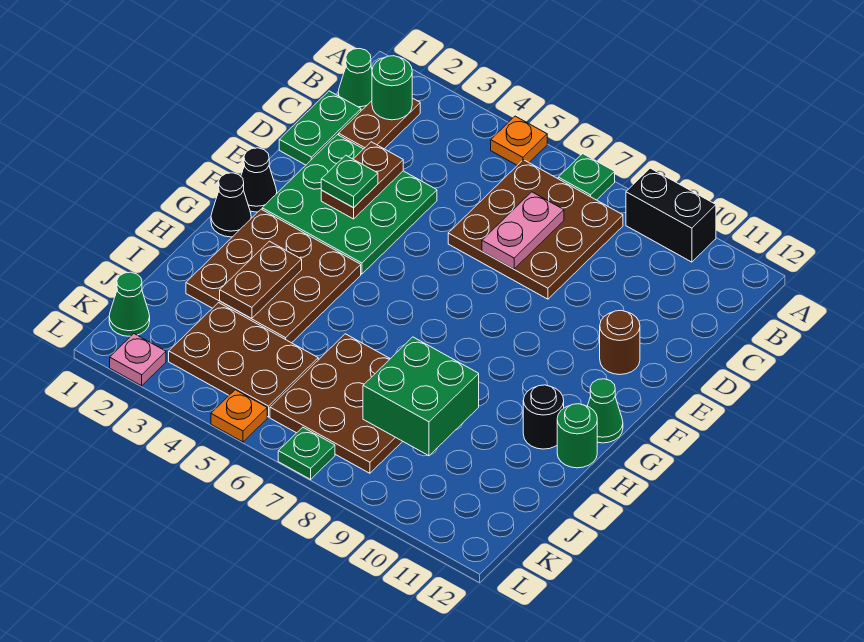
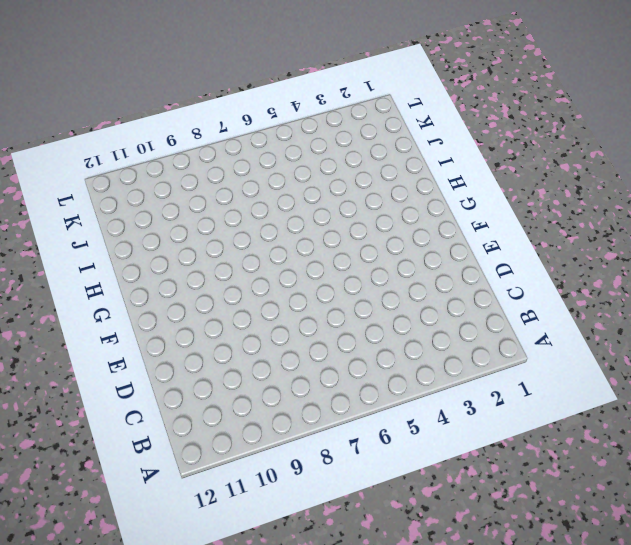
none -> orange 1x1 plate [491,116,547,165]
none -> green 1x1 plate [558,154,615,200]
none -> black 1x2 brick [626,168,716,262]

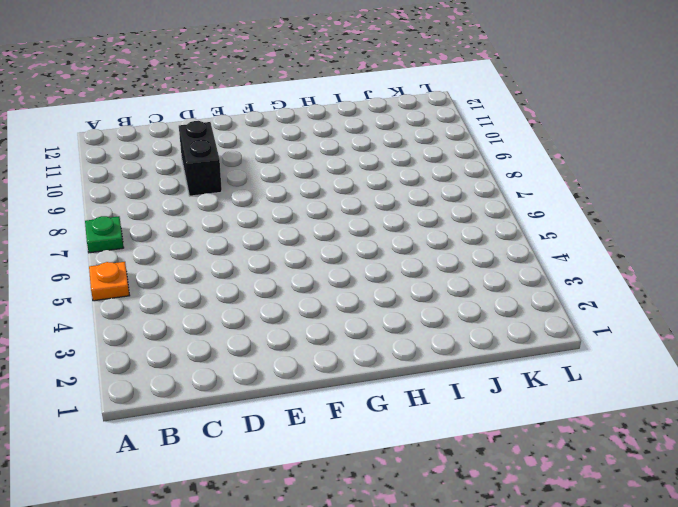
black 1x2 brick [179,121,222,196] -> black 1x2 brick moved to [626,168,716,262]
none -> green 1x1 cone [338,49,372,111]
none -> brown 1x2 plate [339,98,420,149]
none -> brown 3x3 plate [448,160,623,299]

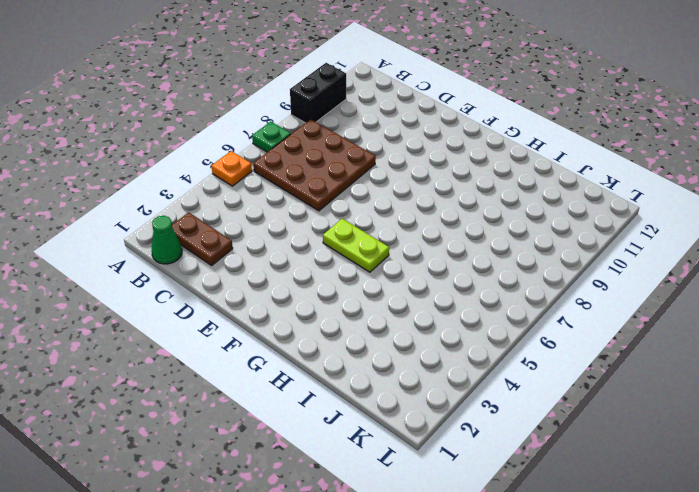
lime 1x2 plate [323,219,389,272] -> none
none -> green 1x2 plate [279,91,361,165]
none -> green 3x3 plate [262,135,437,274]
none -> brown 1x1 round brick [600,310,640,375]

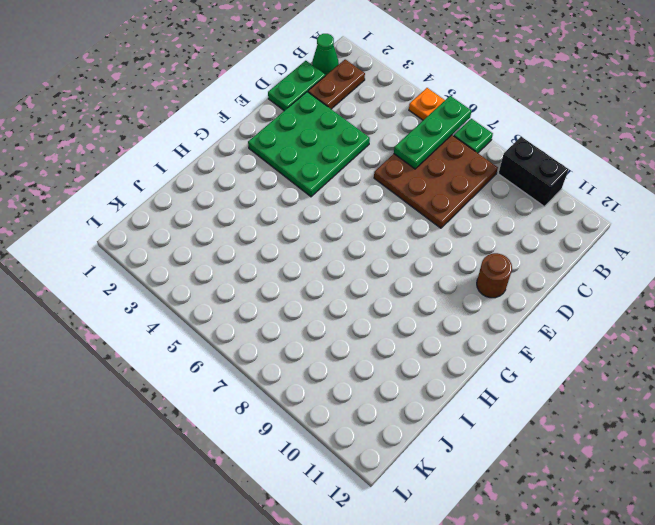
green 1x3 plate [394,96,471,169] -> none
none -> black 1x1 cone [241,148,277,212]
none -> black 1x1 cone [211,173,251,237]
none -> brown 3x3 plate [186,209,361,343]

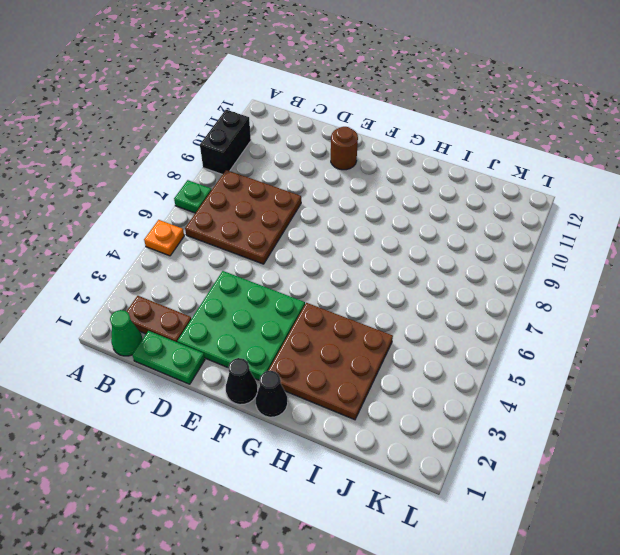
none -> green 1x1 cone [588,379,623,443]
none -> black 1x1 round brick [523,385,564,449]
none -> green 1x1 round brick [557,404,597,468]

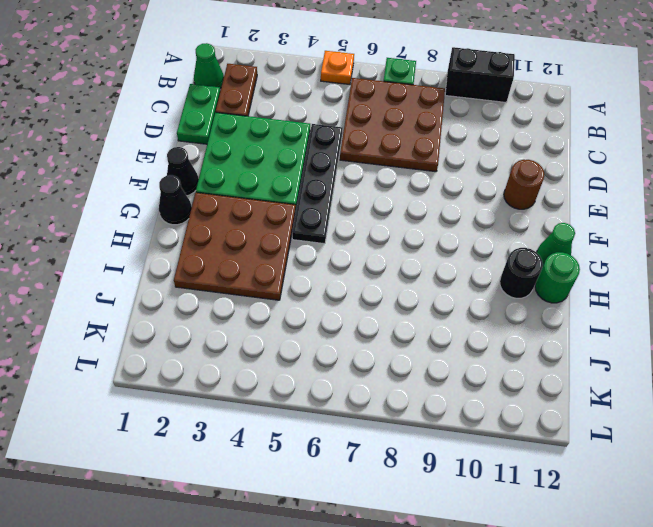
black 1x4 plate [292,124,343,244] -> none
none -> brown 3x3 plate [270,334,403,473]
none -> brown 2x3 plate [169,303,318,417]
none -> green 1x1 cone [109,272,150,336]

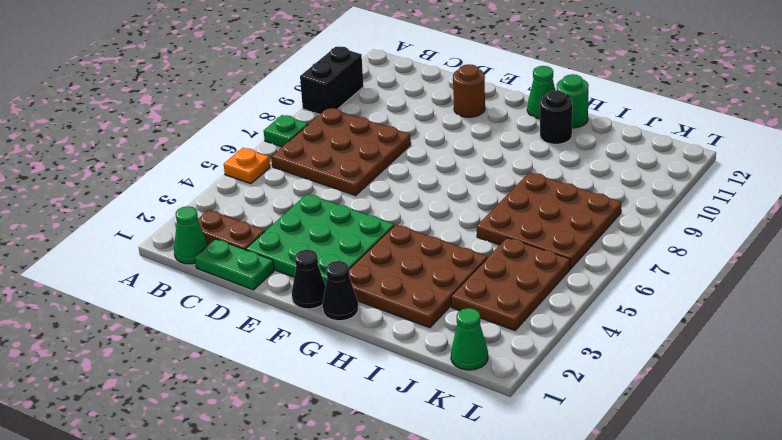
none -> pink 1x1 plate [110,334,166,386]
none -> orange 1x1 plate [211,390,267,442]
none -> green 1x1 plate [278,427,335,479]

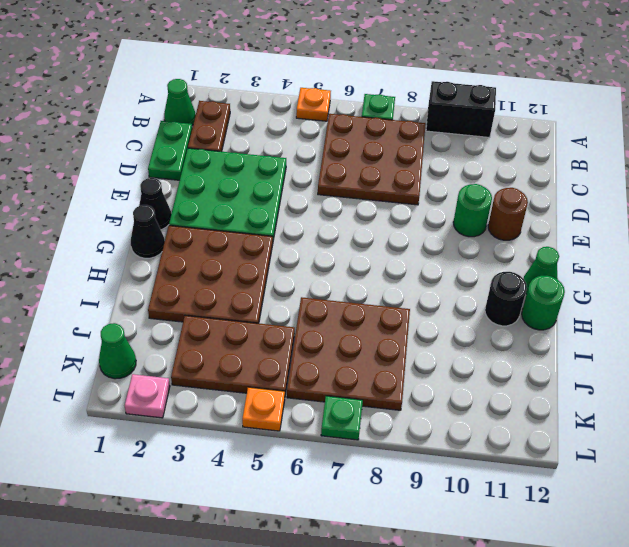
green 1x1 round brick [453,184,492,237] -> green 1x1 round brick moved to [372,56,412,120]
none -> pink 1x2 plate [482,192,564,269]
none -> brown 1x2 plate [321,142,403,219]
none -> brown 1x2 plate [220,241,302,318]

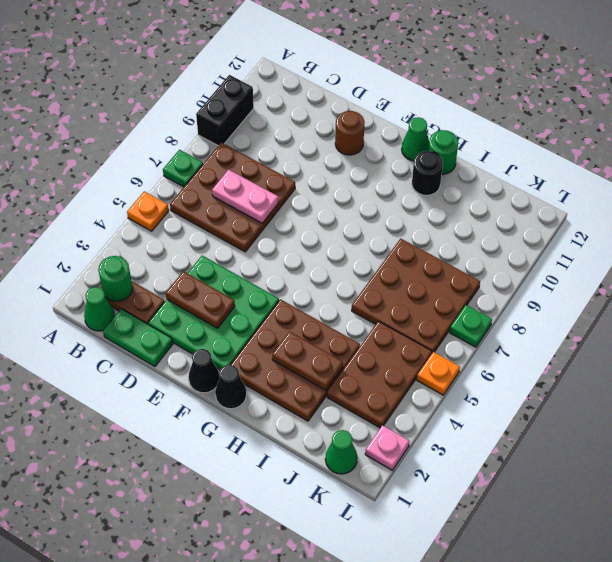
none -> green 2x2 brick [363,337,479,456]
none -> green 1x1 plate [321,155,378,207]

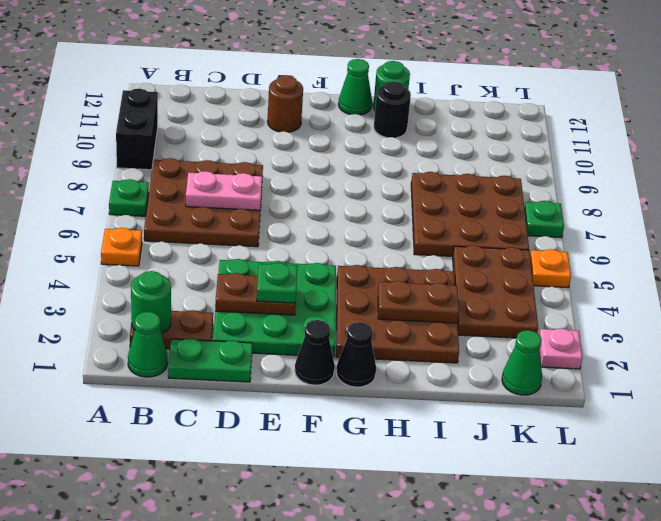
none -> green 2x2 brick [363,337,479,456]

